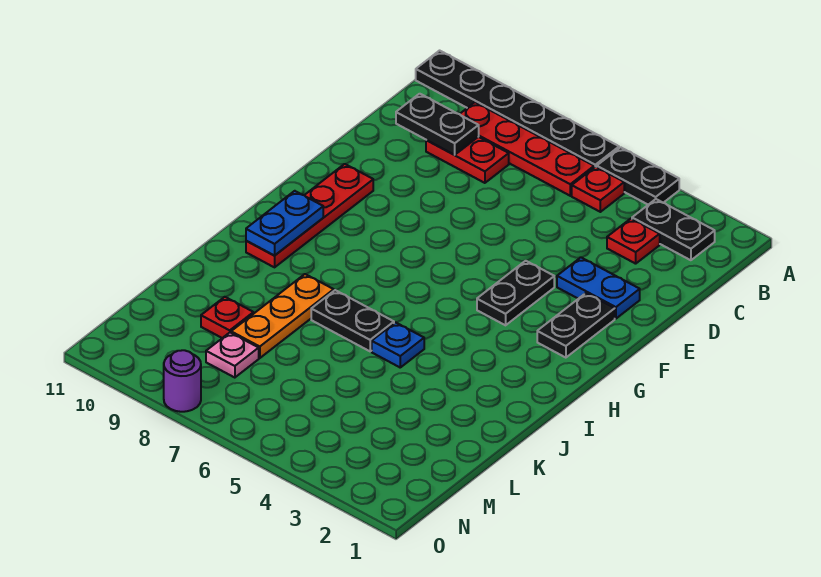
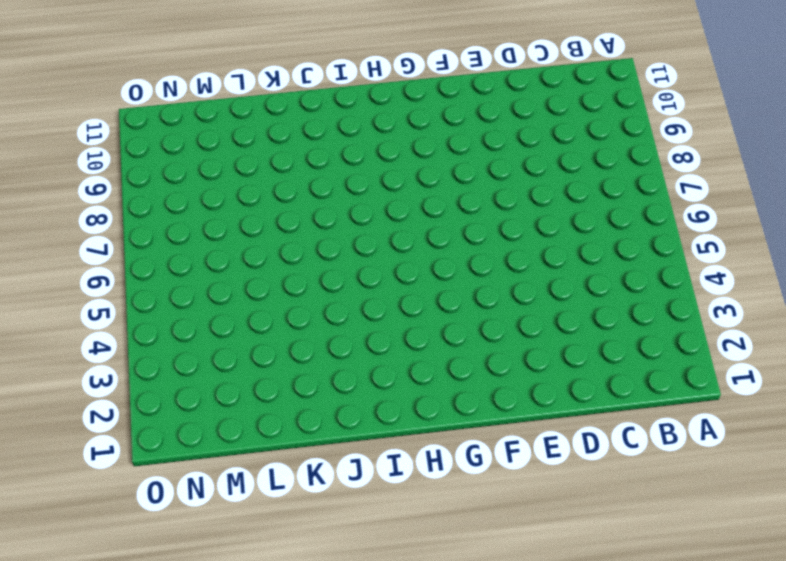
none -> black 1x2 plate [597,147,679,205]
none -> black 1x6 plate [416,51,619,167]
none -> black 1x2 plate [632,199,715,260]

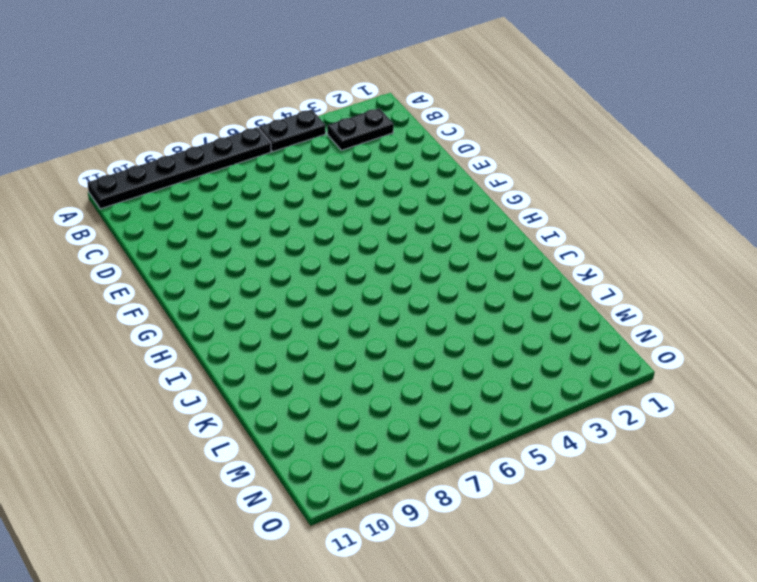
none -> red 1x1 plate [572,167,624,212]
none -> red 1x4 plate [460,102,594,196]
none -> red 1x1 plate [607,219,660,264]

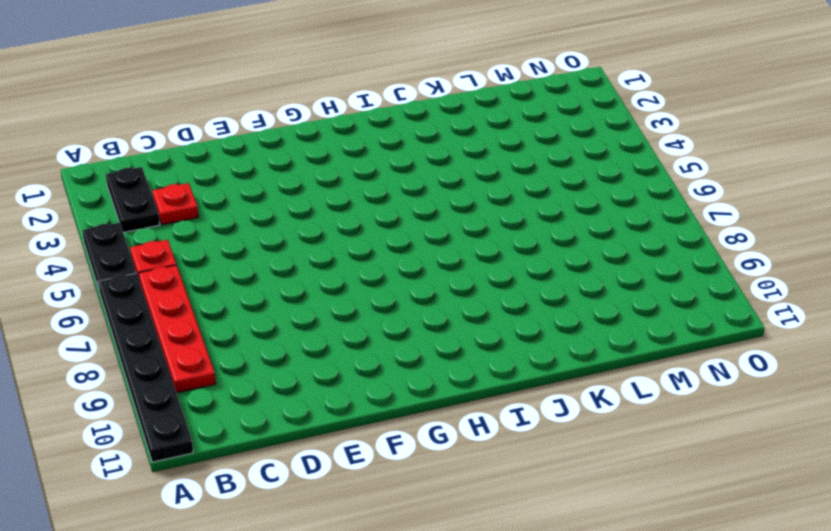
none -> red 1x2 plate [426,137,509,183]
none -> blue 1x2 plate [557,257,640,319]
none -> black 1x2 plate [537,293,615,358]

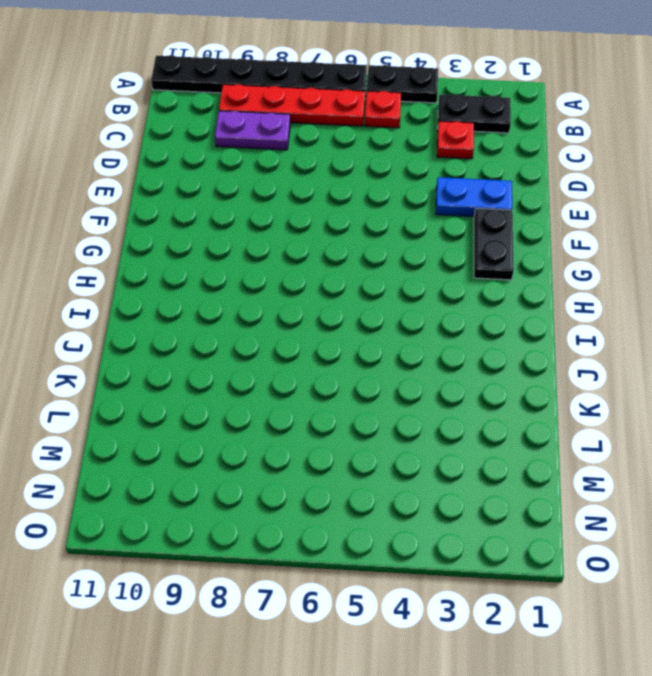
purple 1x2 plate [215,111,290,150] -> red 1x2 plate [426,137,509,183]
none -> black 1x2 plate [477,261,554,325]
none -> red 1x4 plate [246,164,373,267]
none -> blue 1x1 plate [372,322,424,367]

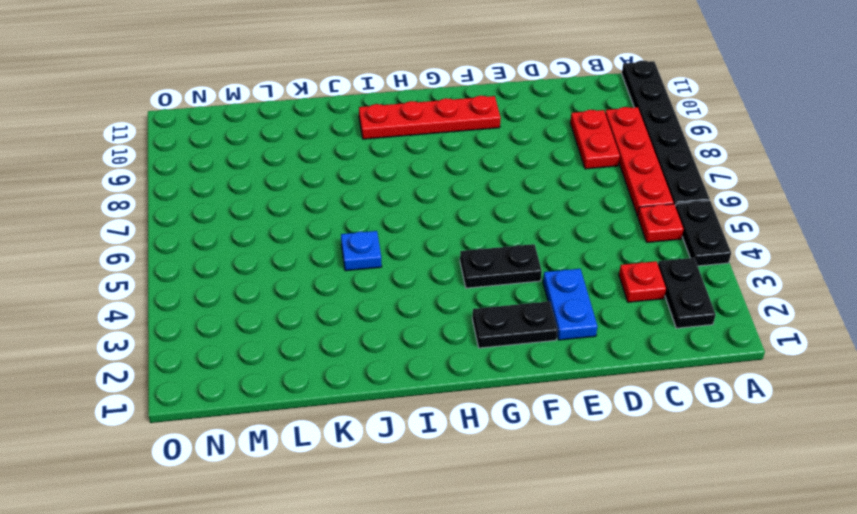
none -> black 1x2 plate [311,290,394,351]
none -> orange 1x3 plate [231,274,334,358]
none -> red 1x1 plate [201,297,253,338]

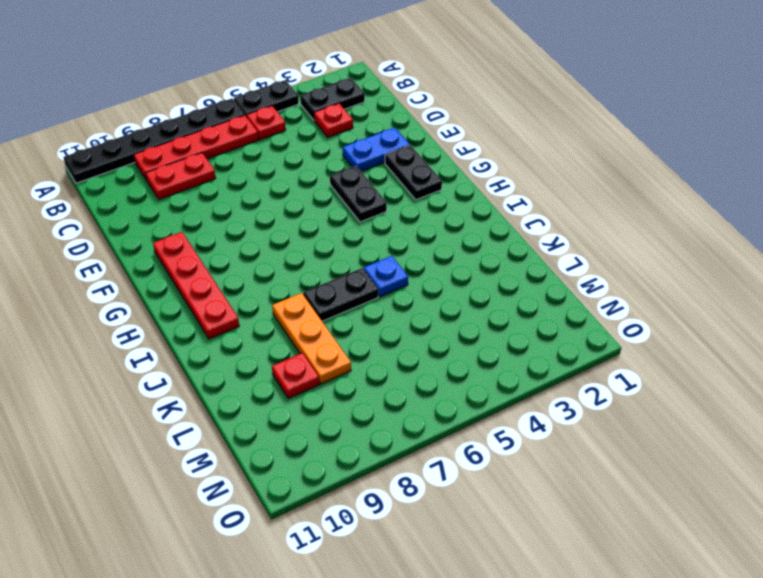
none -> pink 1x1 plate [206,333,259,378]
none -> purple 1x1 round brick [164,350,201,412]
none -> black 1x2 plate [396,94,479,155]

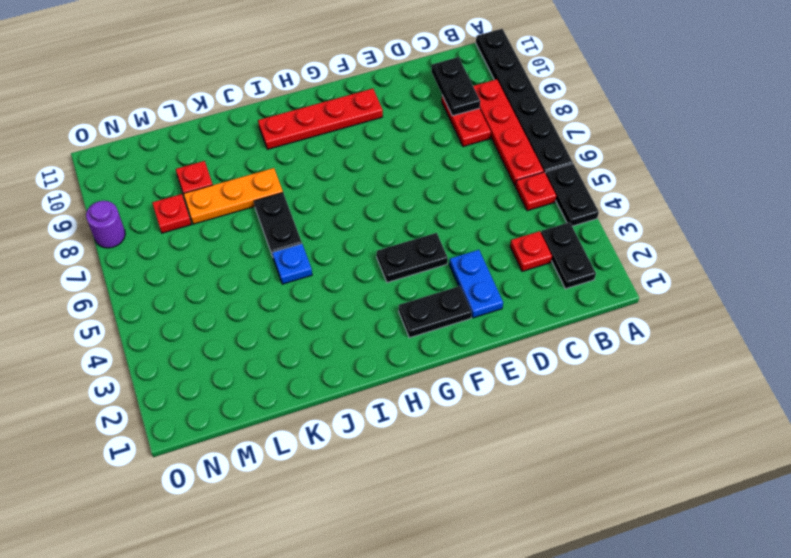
red 1x1 plate [152,194,191,233] -> pink 1x1 plate [206,333,259,378]
none -> blue 1x2 plate [246,191,323,255]

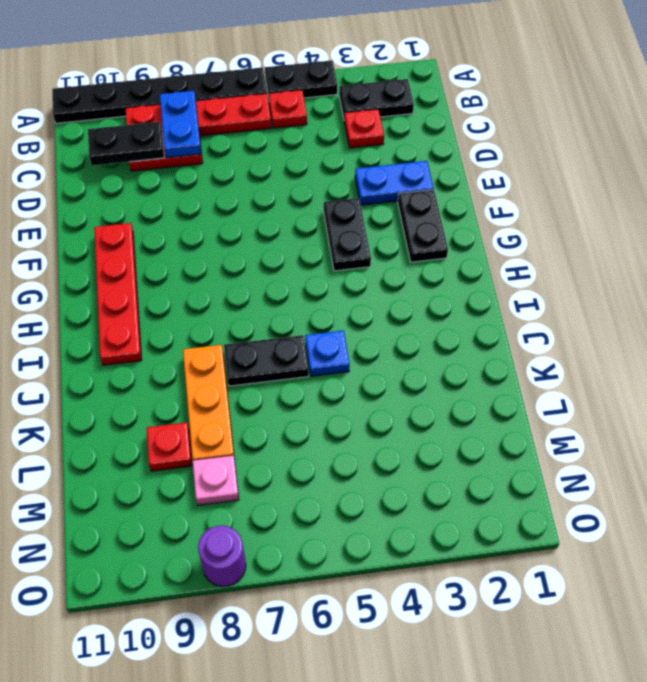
blue 1x2 plate [160,91,201,158] -> blue 1x2 plate moved to [246,191,323,255]

